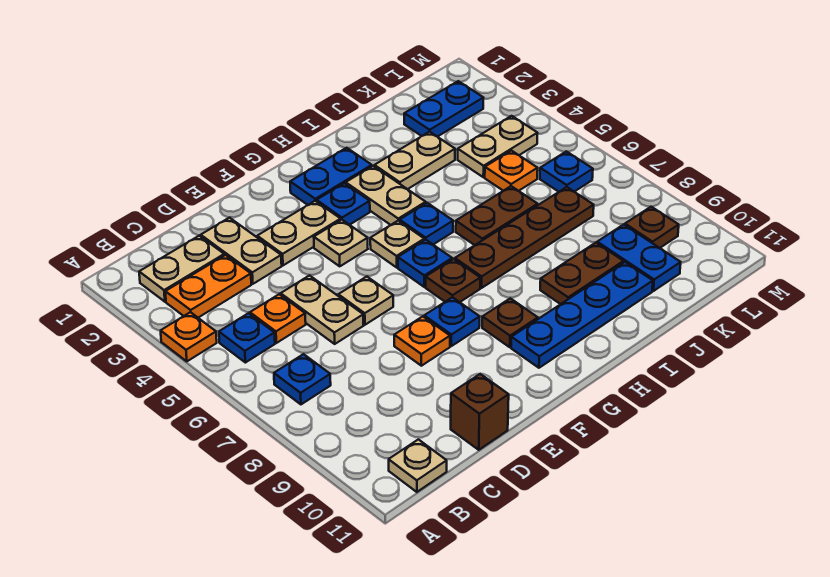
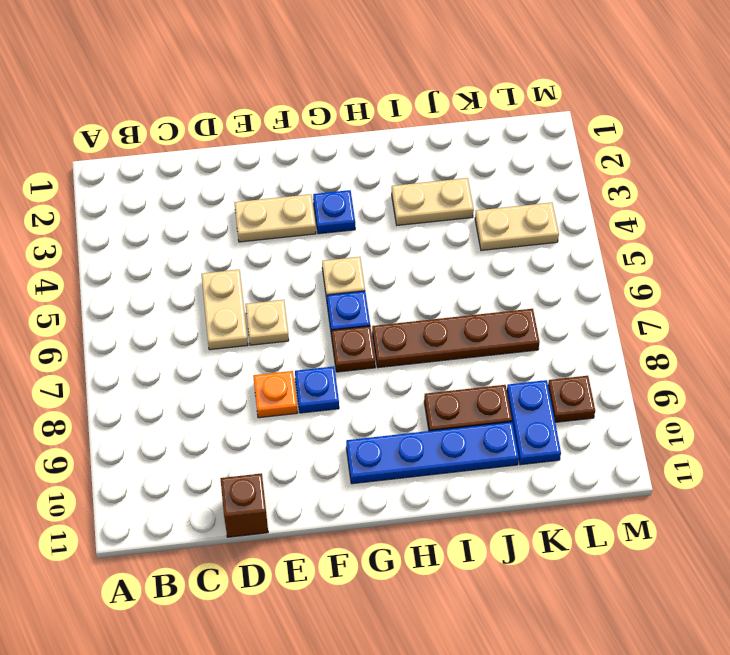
none -> orange 1x1 plate [161,312,217,361]
none -> tan 1x2 plate [139,236,224,302]
none -> orange 1x2 plate [165,255,251,318]
none -> blue 1x1 plate [219,313,275,363]

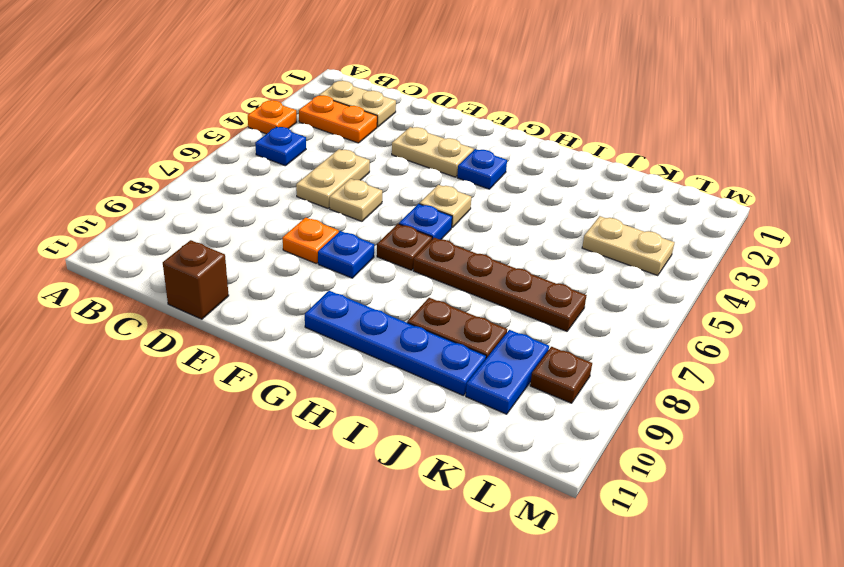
none -> blue 1x1 plate [274,354,331,404]
none -> tan 1x1 plate [389,439,447,492]
none -> orange 1x1 plate [250,294,306,343]
none -> tan 1x2 plate [201,218,282,284]

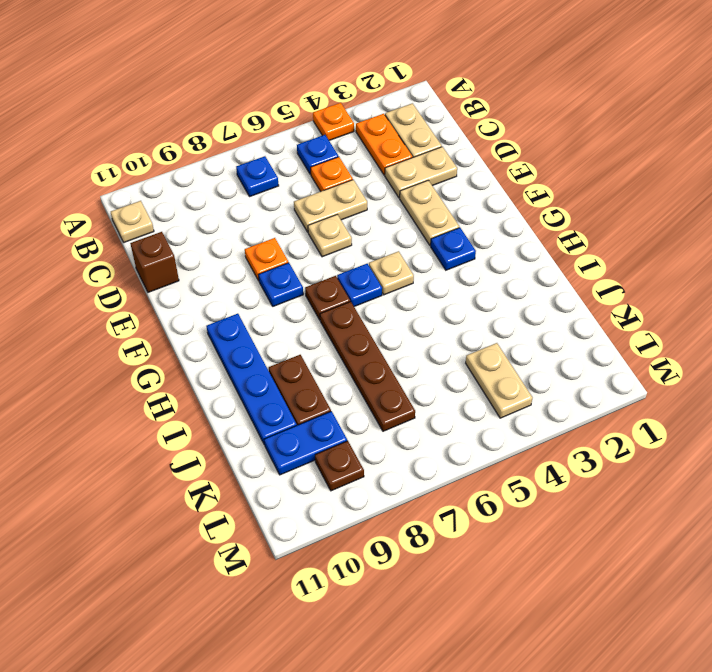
none -> tan 1x1 plate [314,220,368,266]
none -> blue 1x2 plate [290,148,372,205]
none -> brown 1x1 plate [482,298,538,347]
none -> tan 1x2 plate [346,166,426,225]

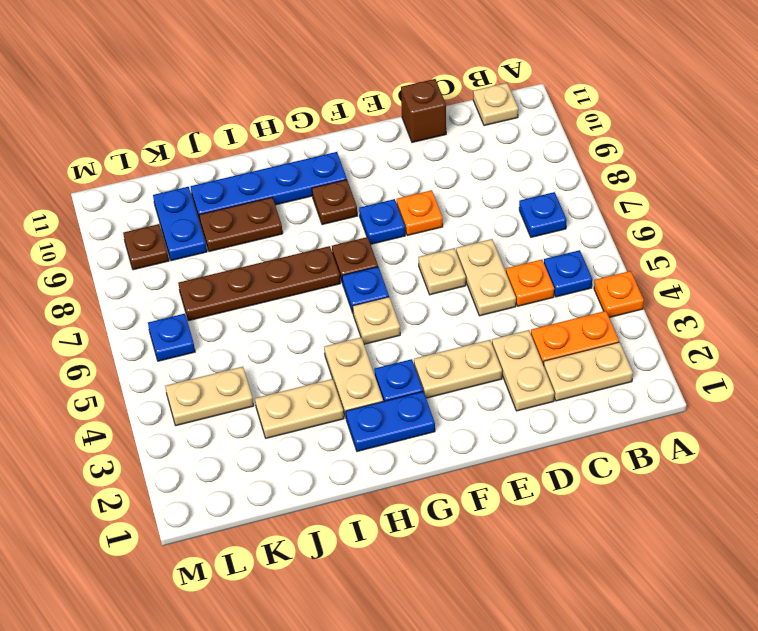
none -> tan 1x1 plate [314,220,368,266]
none -> blue 1x1 plate [400,203,453,244]
none -> brown 1x2 plate [456,186,538,245]
none -> blue 1x2 plate [404,81,483,137]

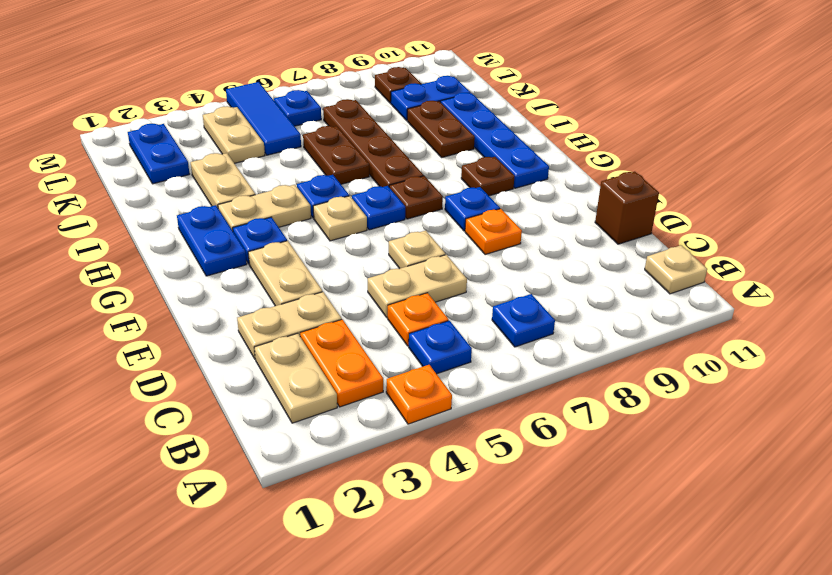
blue 1x3 tile [226,82,301,155] -> orange 1x1 plate [485,151,538,191]
none -> tan 1x1 plate [314,220,368,266]

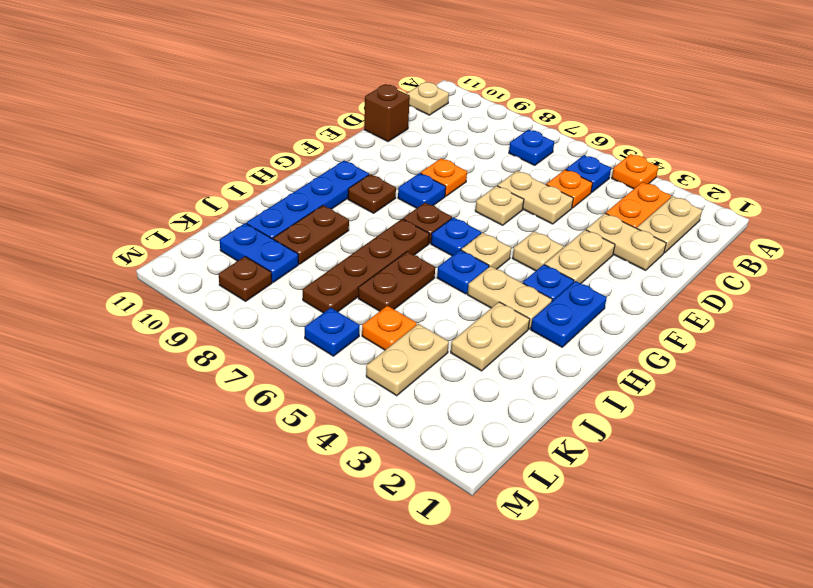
none -> blue 1x2 plate [404,81,483,137]

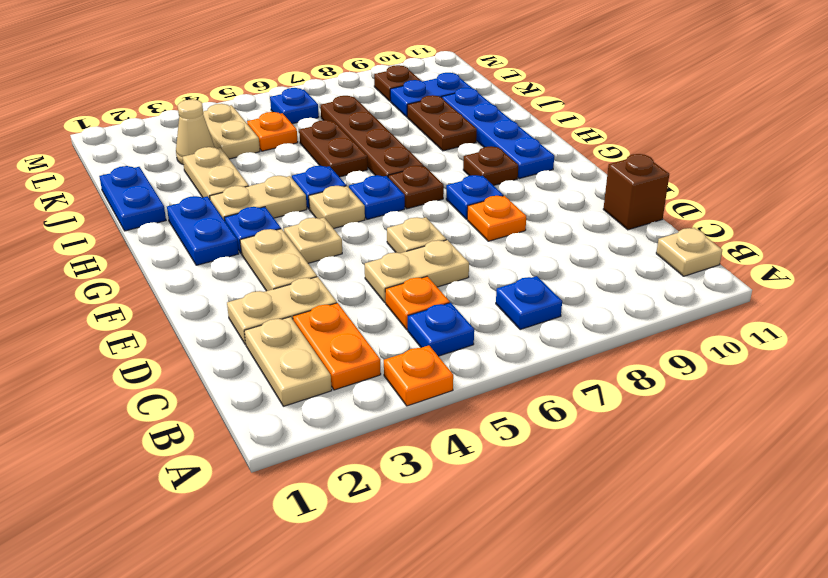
blue 1x2 plate [99,166,166,231] -> blue 1x2 plate moved to [404,81,483,137]
tan 1x1 cone [176,99,215,164] -> none

